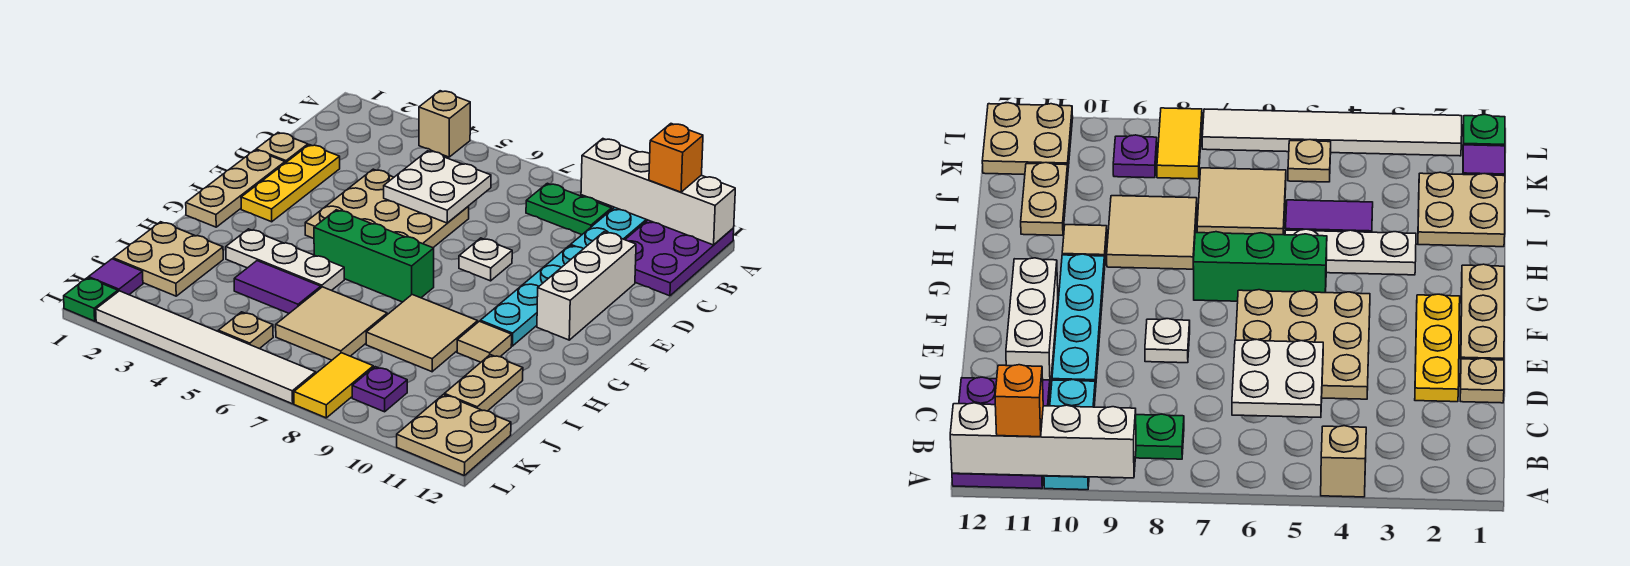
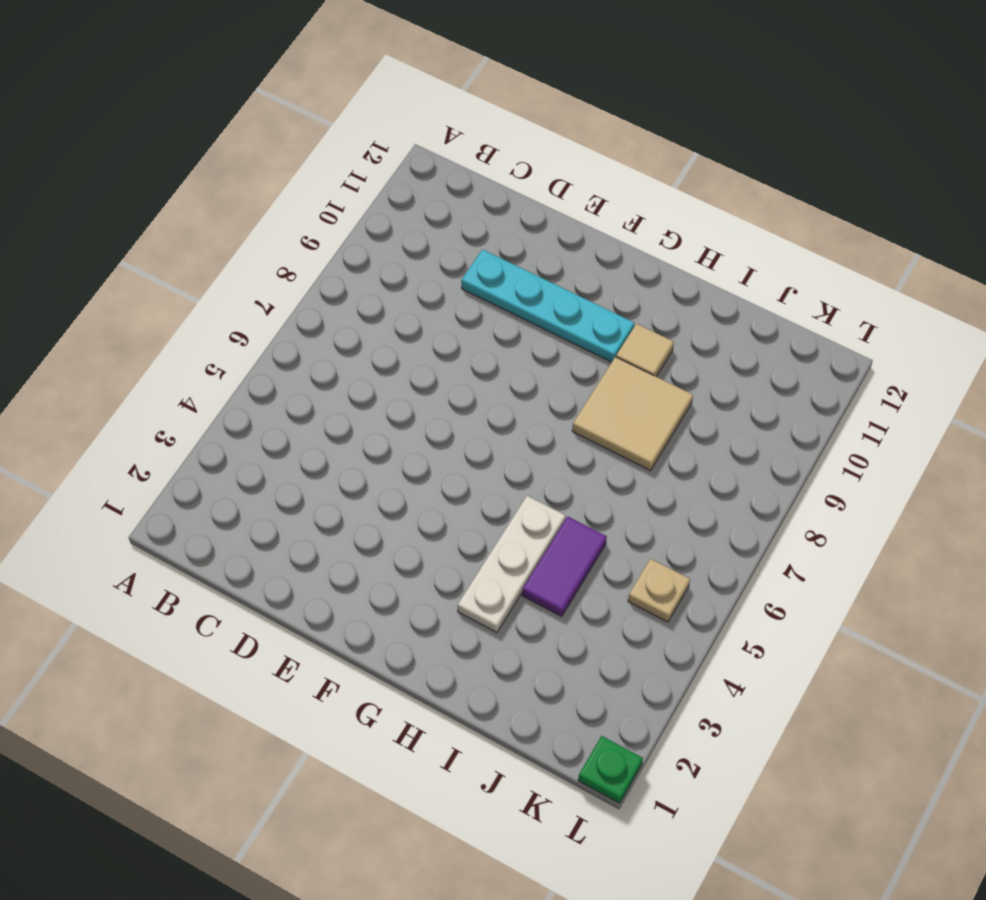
none -> tan 1x1 brick [419,91,470,157]
none -> cyan 1x3 plate [571,207,648,249]
none -> purple 2x3 plate [625,220,734,296]

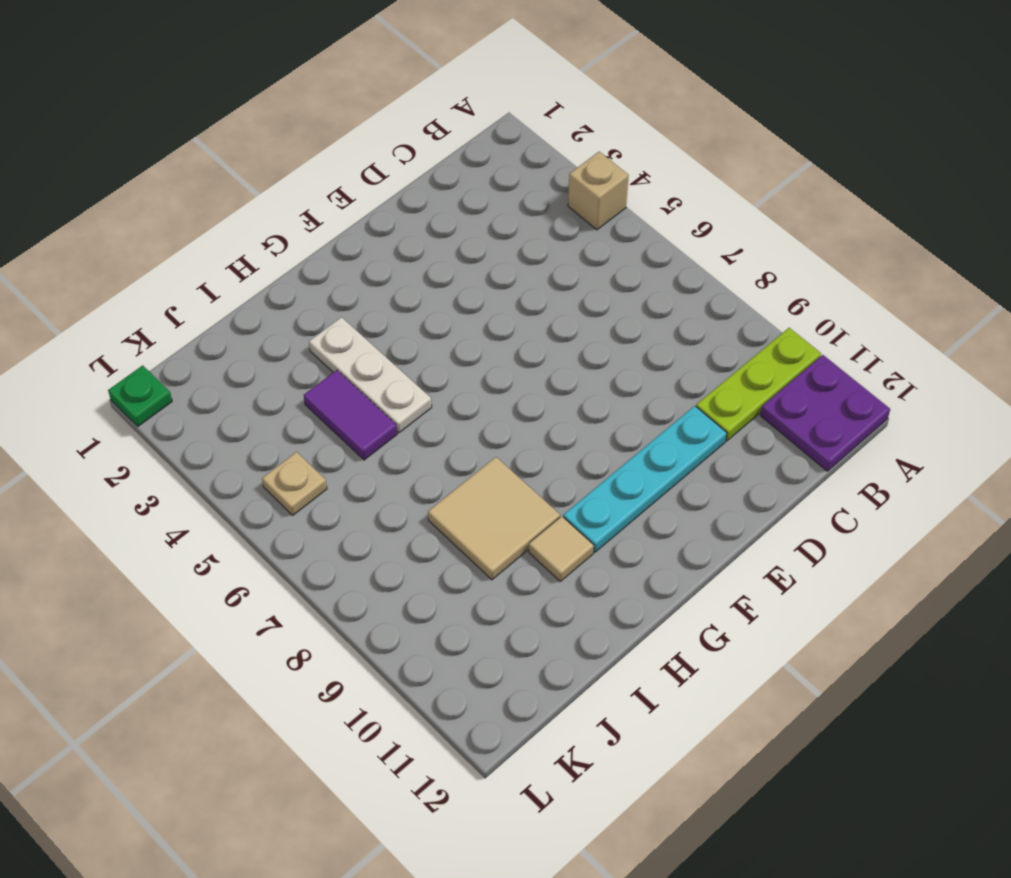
lime 1x3 plate [696,328,821,441] -> cyan 1x3 plate [571,207,648,249]
purple 2x2 plate [760,355,890,471] -> purple 2x3 plate [625,220,734,296]
none -> green 1x2 plate [526,183,612,235]
none -> tan 1x1 plate [256,133,308,163]
none -> yellow 1x3 plate [241,145,340,222]

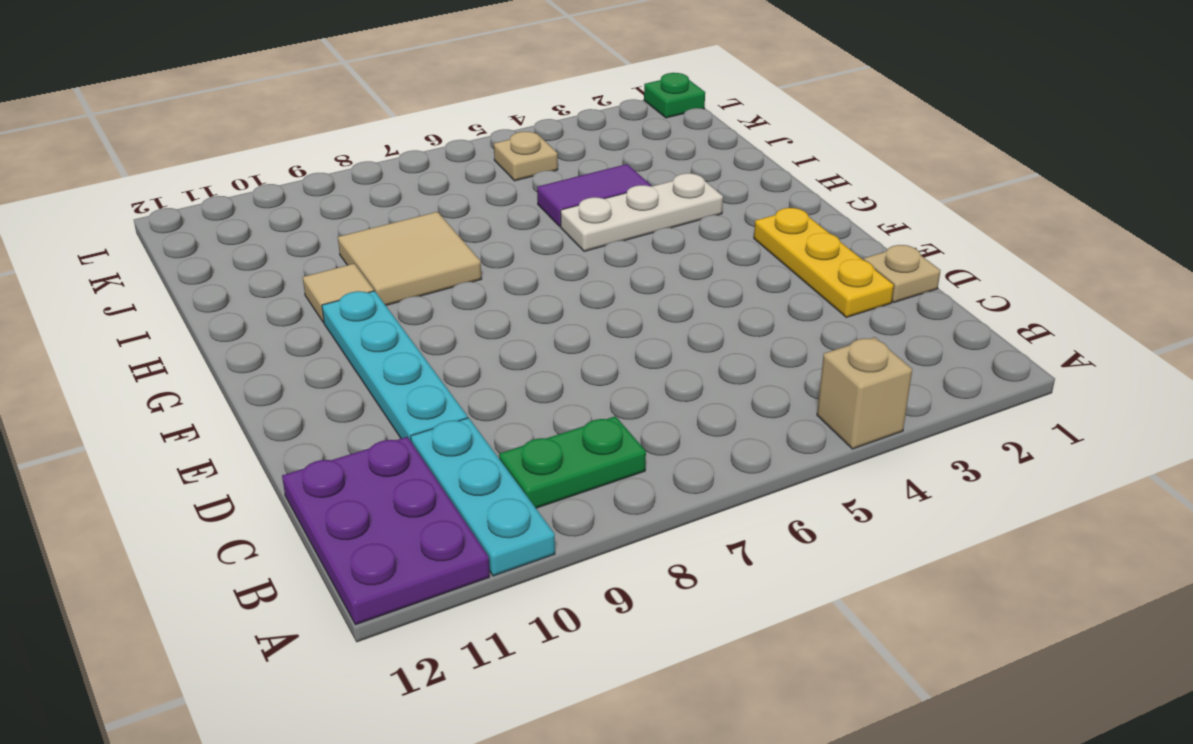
none -> tan 3x3 plate [305,169,469,248]
none -> white 1x3 brick [537,232,636,340]
none -> tan 1x3 plate [186,150,285,227]

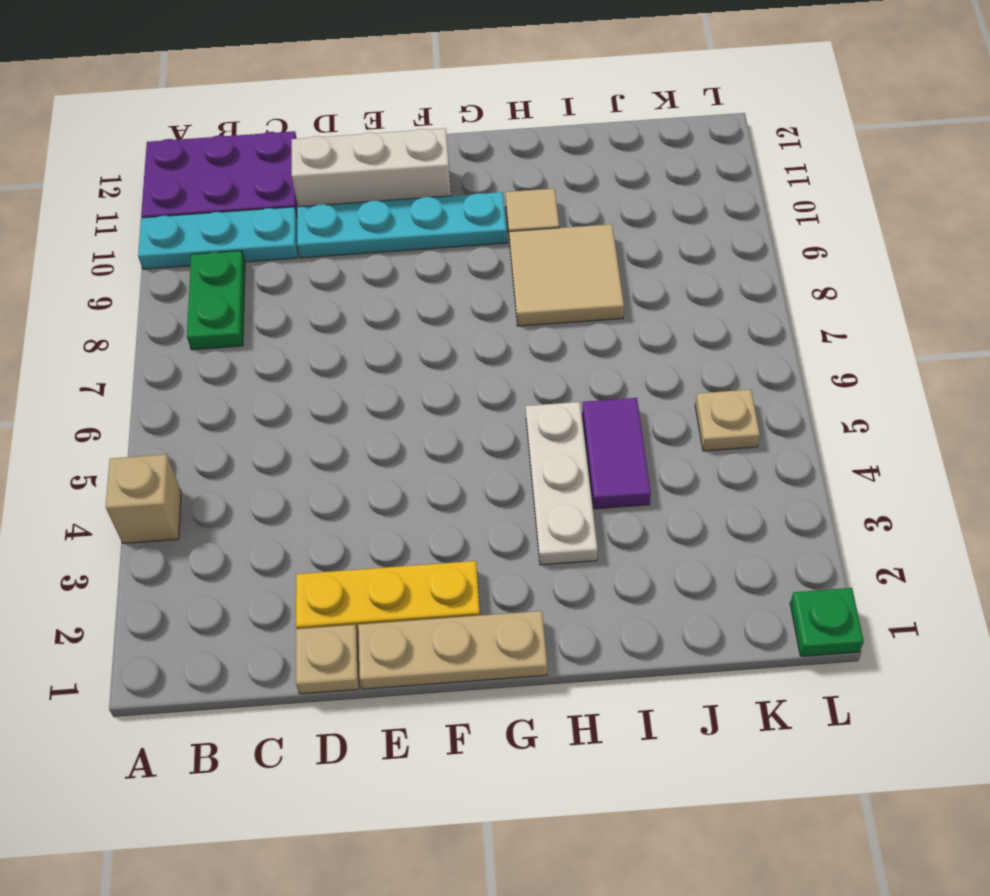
none -> tan 3x3 plate [305,169,469,248]
none -> white 1x1 plate [459,238,512,281]
none -> green 1x3 brick [314,210,434,302]

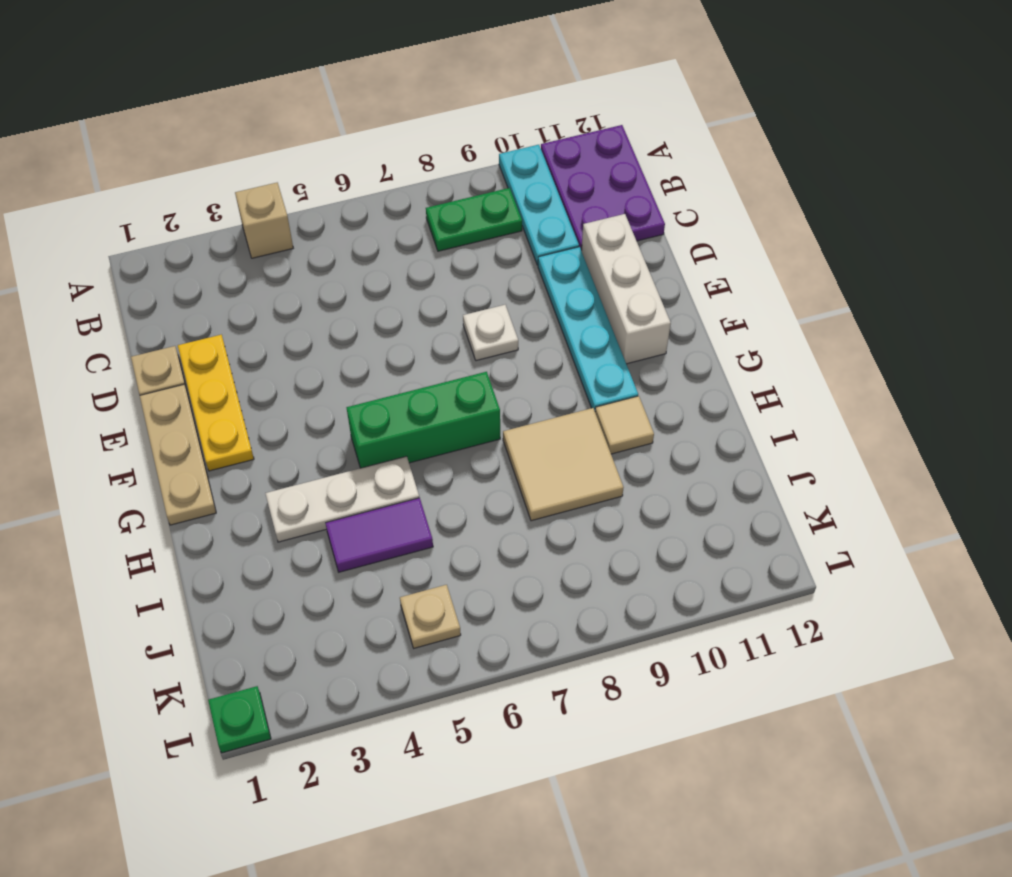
none -> tan 3x3 plate [305,169,469,248]
none -> tan 2x2 plate [113,222,223,296]
none -> tan 2x2 tile [276,287,387,360]

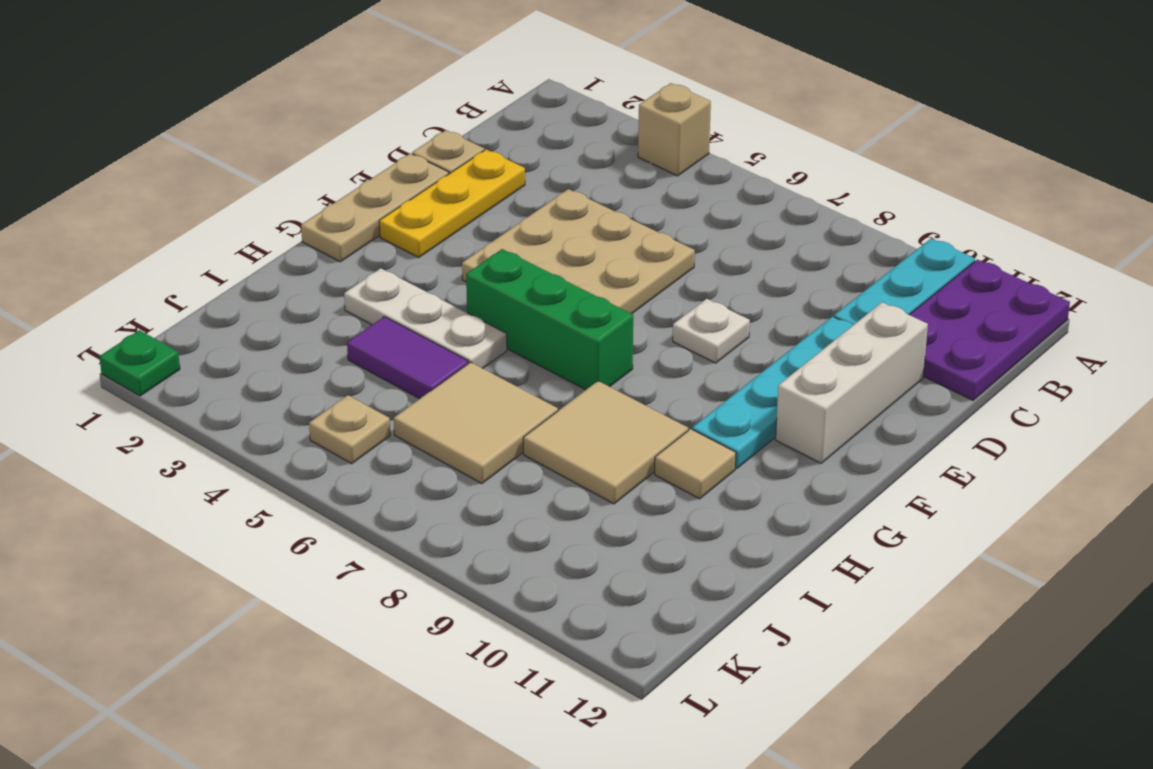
none -> green 1x2 plate [526,183,612,235]
none -> tan 2x2 plate [113,222,223,296]
none -> tan 1x2 plate [444,355,523,411]

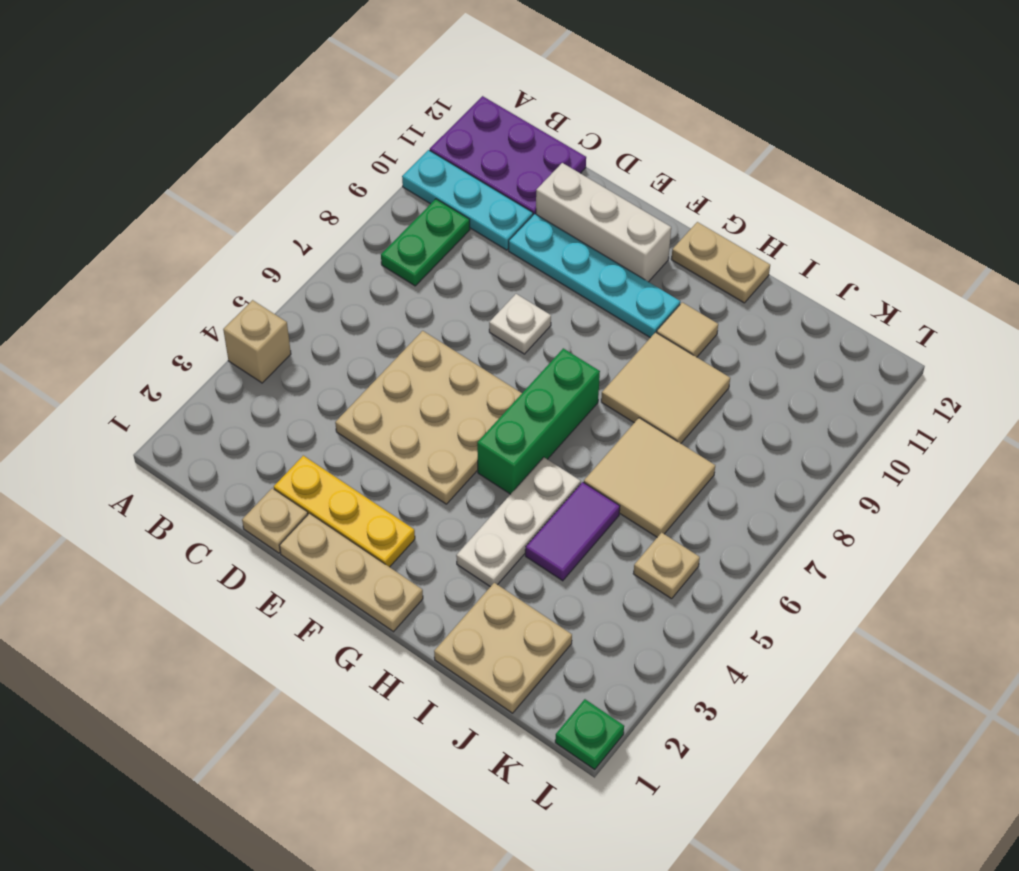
tan 1x2 plate [671,222,770,303] -> tan 1x2 plate moved to [444,355,523,411]
none -> purple 1x1 tile [89,259,143,295]
none -> yellow 1x2 tile [294,353,373,418]
none -> purple 1x1 plate [352,367,407,412]

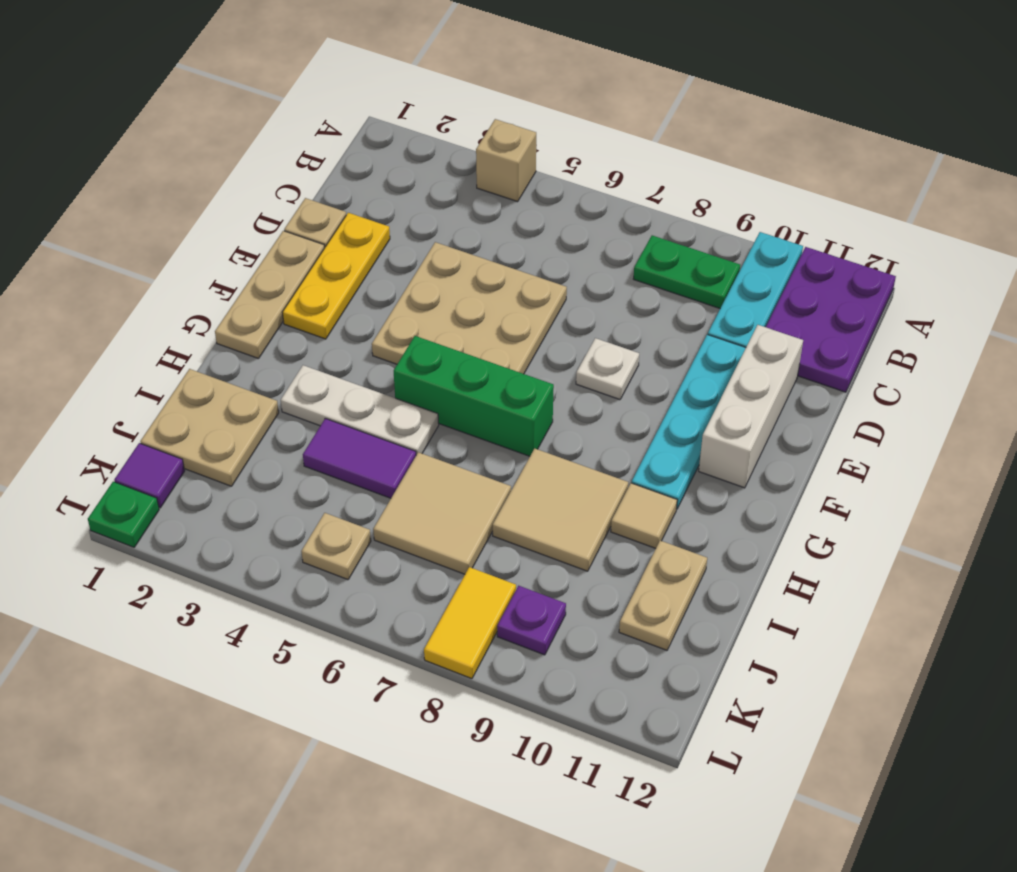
none -> tan 2x2 plate [397,395,511,475]
none -> white 1x6 tile [96,291,316,404]
none -> white 1x4 brick [581,139,735,245]

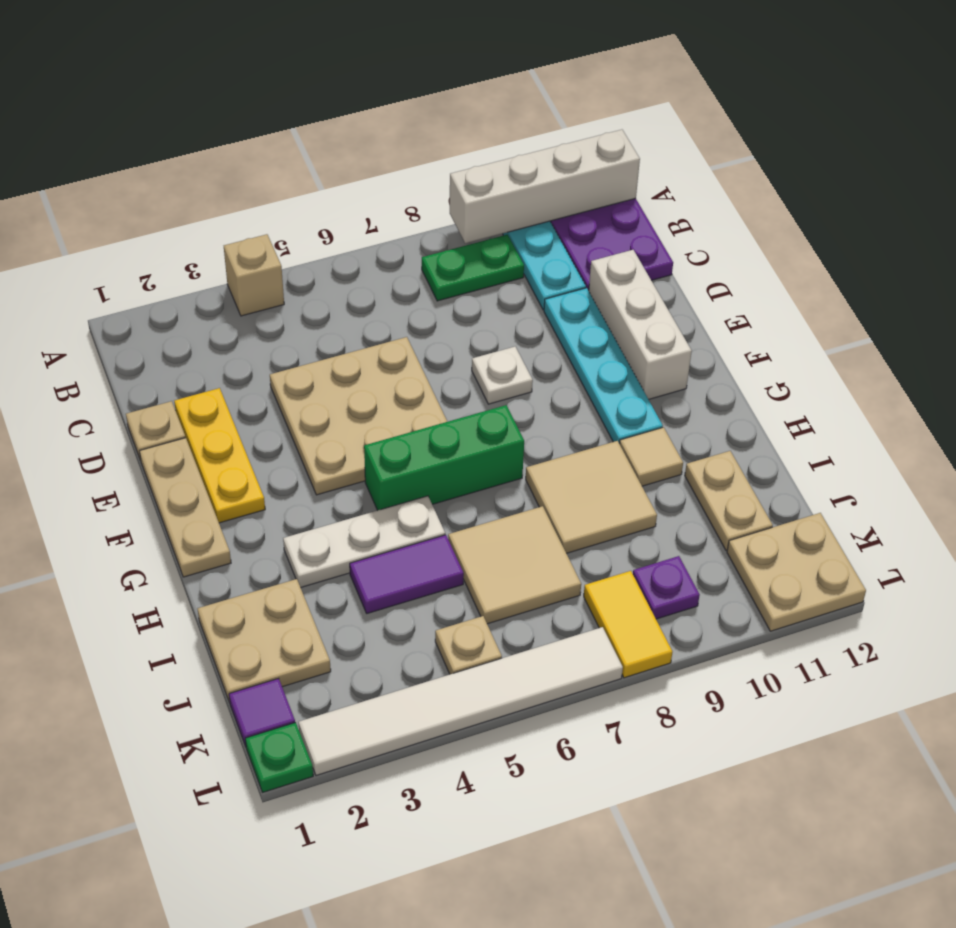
none -> white 2x2 plate [384,151,491,223]
none -> orange 1x1 brick [649,124,703,192]

